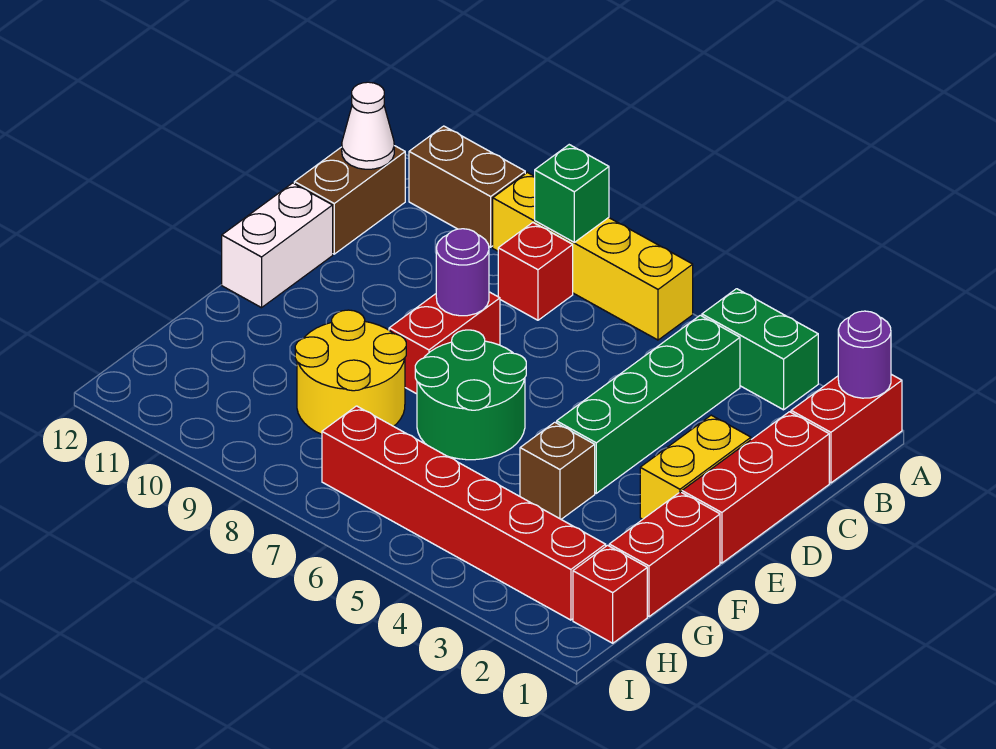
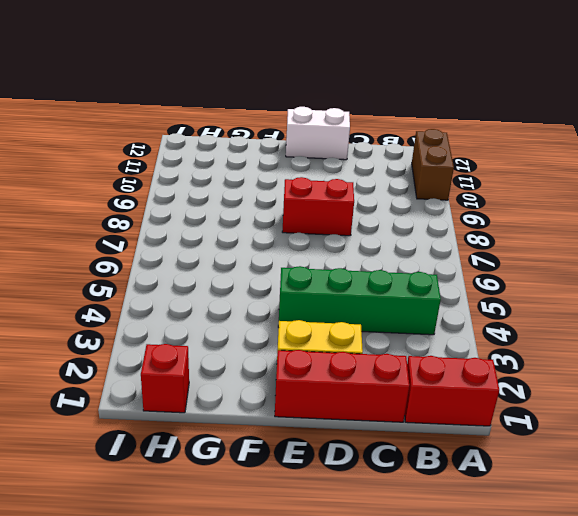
none -> green 1x2 brick [702,289,818,410]
none -> yellow 1x4 brick [493,172,693,340]
none -> red 1x1 brick [498,223,573,320]

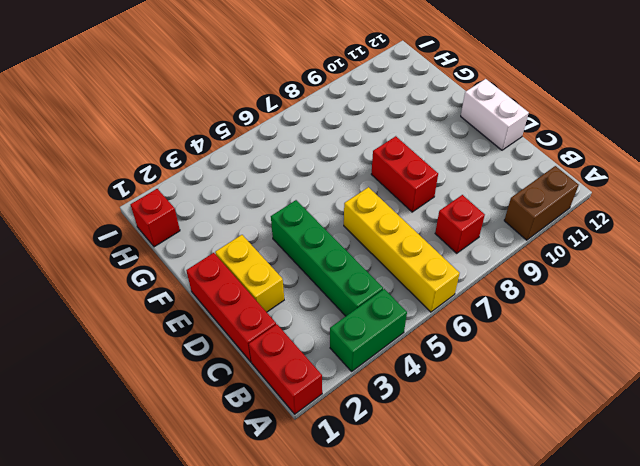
yellow 1x4 brick [344,187,460,312] -> yellow 1x4 brick turned to [493,172,693,340]
none -> brown 1x2 brick [294,146,405,254]
none -> green 2x2 round brick [415,330,526,460]
none -> red 1x2 brick [609,492,720,617]

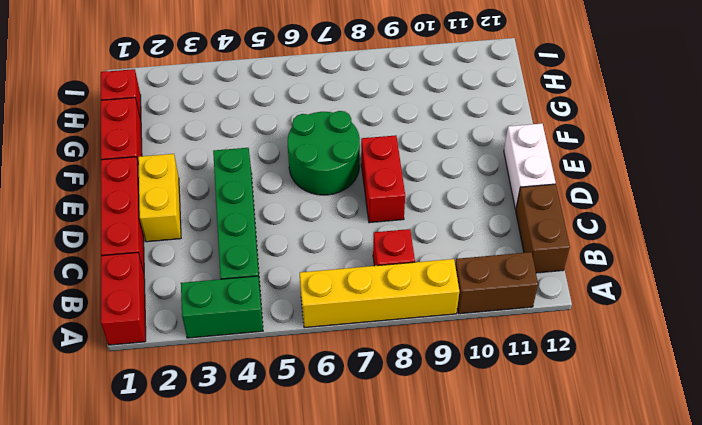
none -> brown 1x1 brick [520,422,595,519]
none -> yellow 2x2 round brick [295,310,406,434]
none -> red 1x6 brick [322,406,606,620]

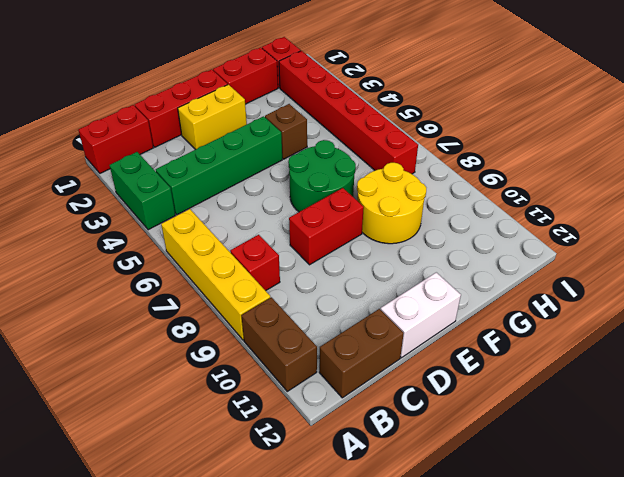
none -> purple 1x1 round brick [838,311,891,398]
none -> green 1x1 brick [535,145,609,242]
none -> white 1x1 cone [342,82,394,169]

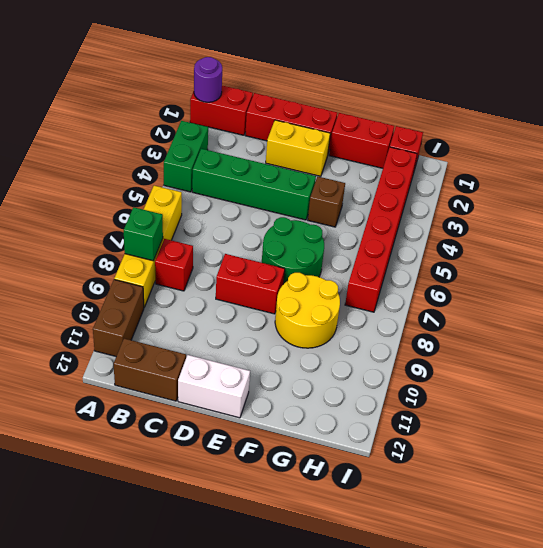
none -> white 1x1 cone [342,82,394,169]
none -> purple 1x1 round brick [436,229,489,316]

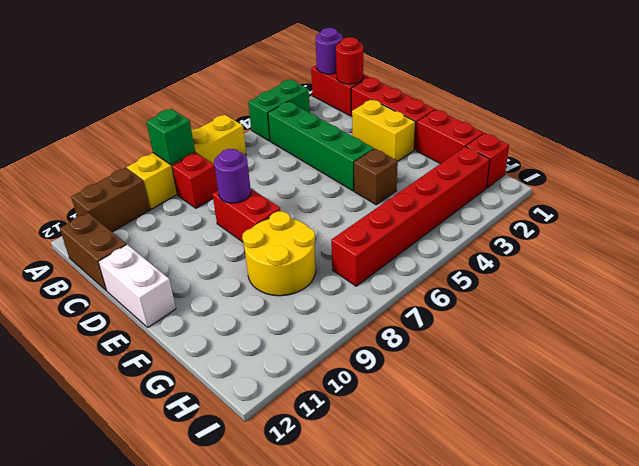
red 1x1 round brick [336,37,363,84] -> none
none -> green 2x2 round brick [415,330,526,460]
none -> white 1x1 cone [342,82,394,169]

